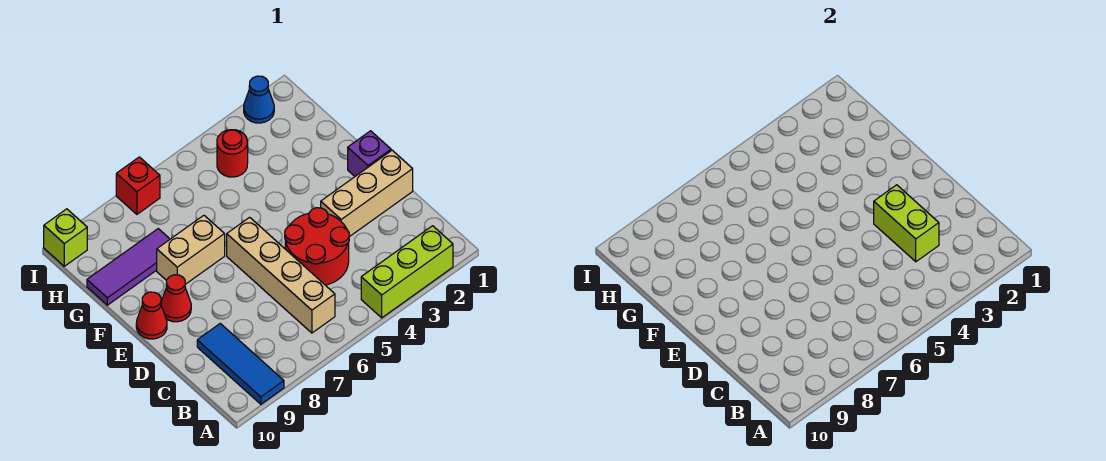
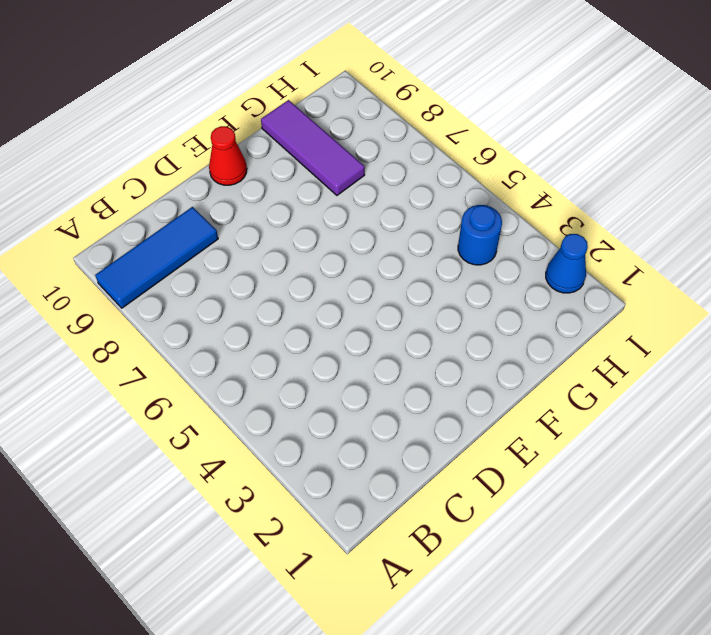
blue 1x1 round brick [458,205,502,265] -> red 1x1 round brick [217,130,248,177]
none -> lime 1x3 brick [361,226,453,318]
none -> tan 1x4 brick [227,217,335,333]
none -> red 2x2 round brick [285,208,349,285]

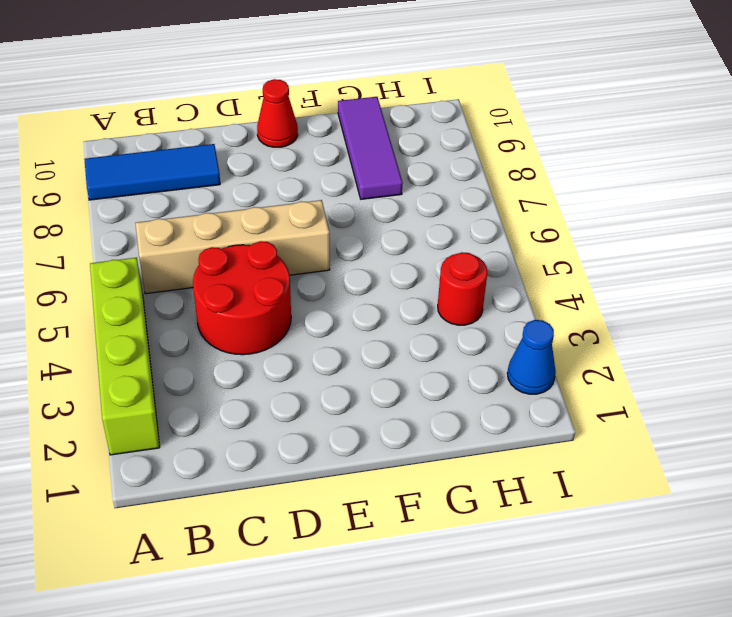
lime 1x4 brick [90,258,160,455] -> lime 1x3 brick [361,226,453,318]
none -> tan 1x3 brick [321,150,413,237]
none -> purple 1x1 brick [348,131,391,176]
none -> red 1x1 cone [161,275,191,322]

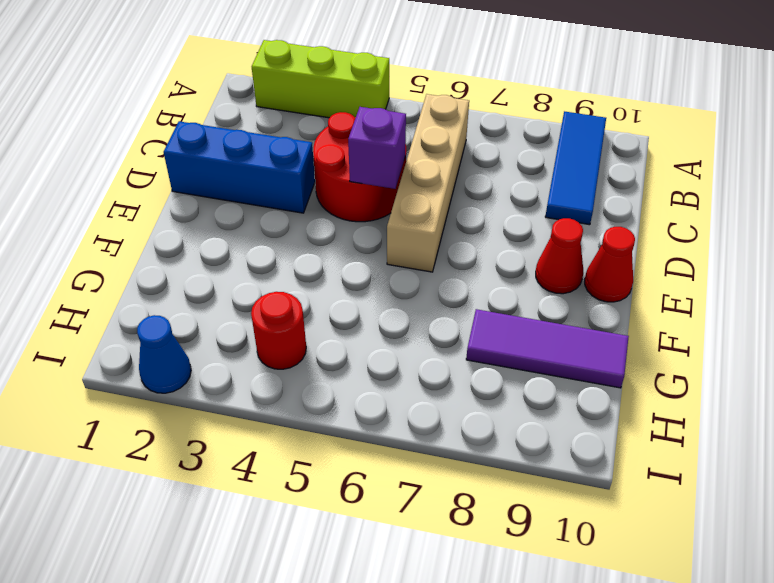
blue 1x3 brick [164,121,315,213] -> tan 1x3 brick [321,150,413,237]
purple 1x1 brick [348,107,406,189] -> purple 1x1 brick moved to [348,131,391,176]
none -> tan 1x2 brick [157,215,225,284]
none -> red 1x1 brick [116,157,160,214]
none -> lime 1x1 brick [44,209,87,266]

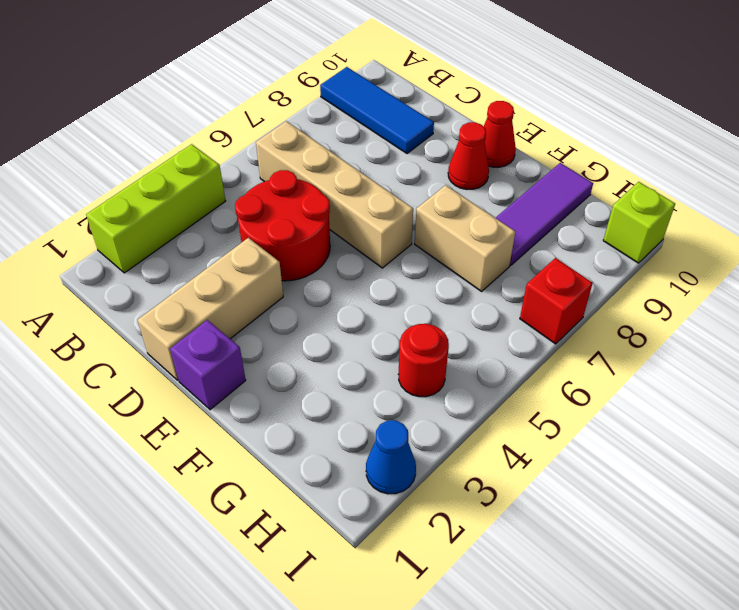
tan 1x2 brick [415,185,515,291] -> tan 1x2 brick turned to [157,215,225,284]
none -> lime 1x2 brick [874,185,939,262]

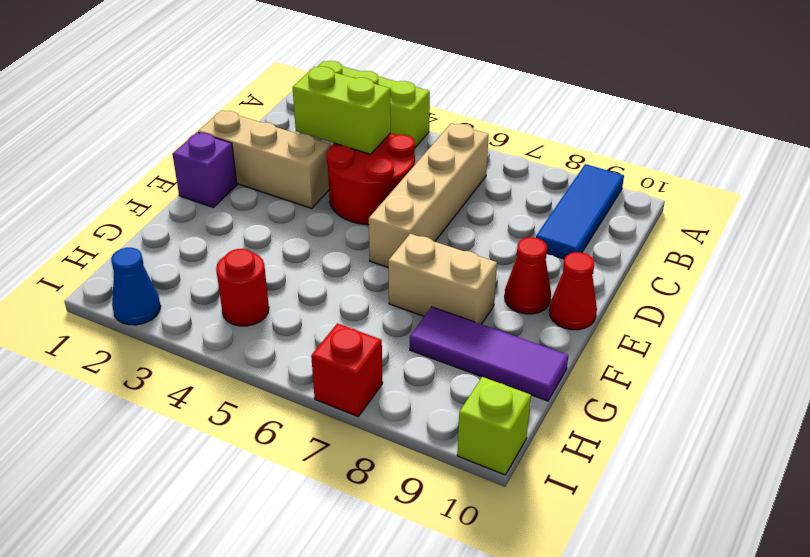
lime 1x2 brick [293,67,391,154] -> lime 1x2 brick turned to [874,185,939,262]

